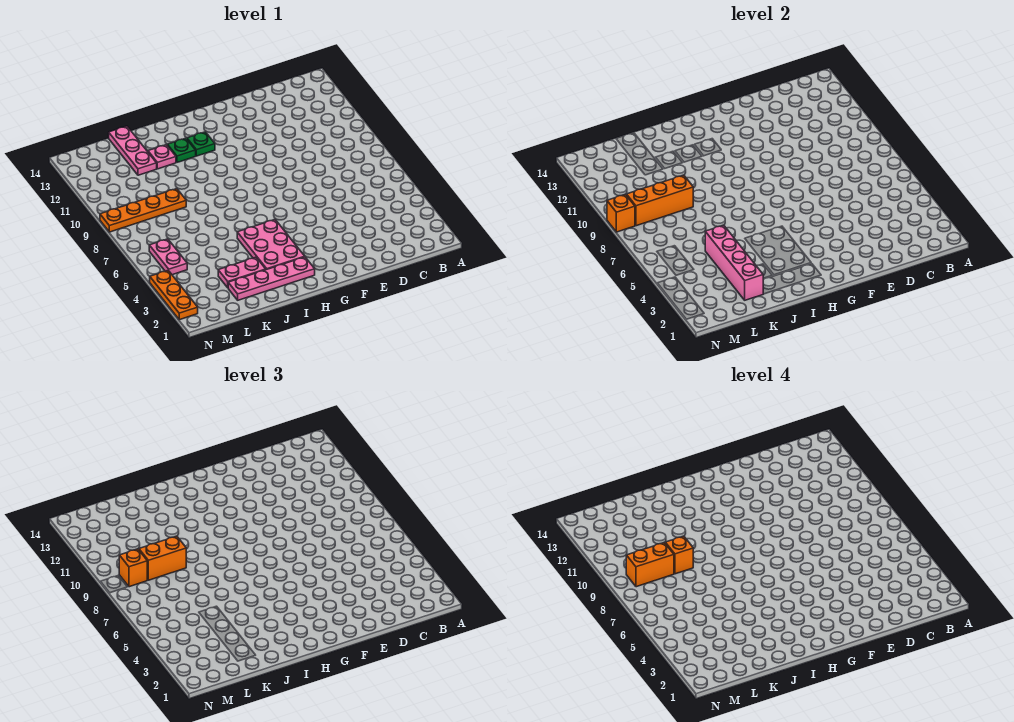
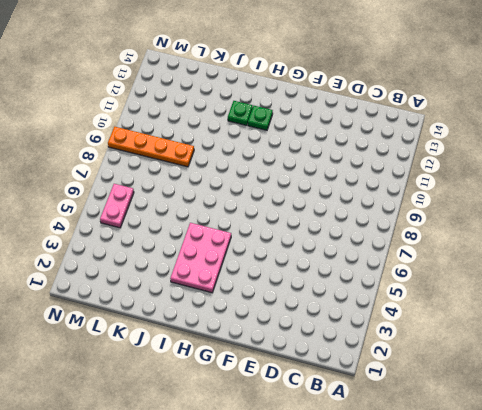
none -> pink 1x4 plate [228,257,315,300]
none -> pink 1x2 plate [218,257,266,288]
none -> pink 1x1 plate [148,145,176,169]

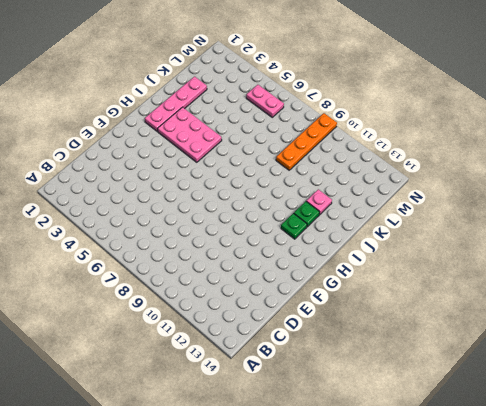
none -> pink 1x2 plate [218,257,266,288]
none -> pink 1x3 plate [109,126,157,175]
none -> orange 1x3 plate [150,270,198,320]

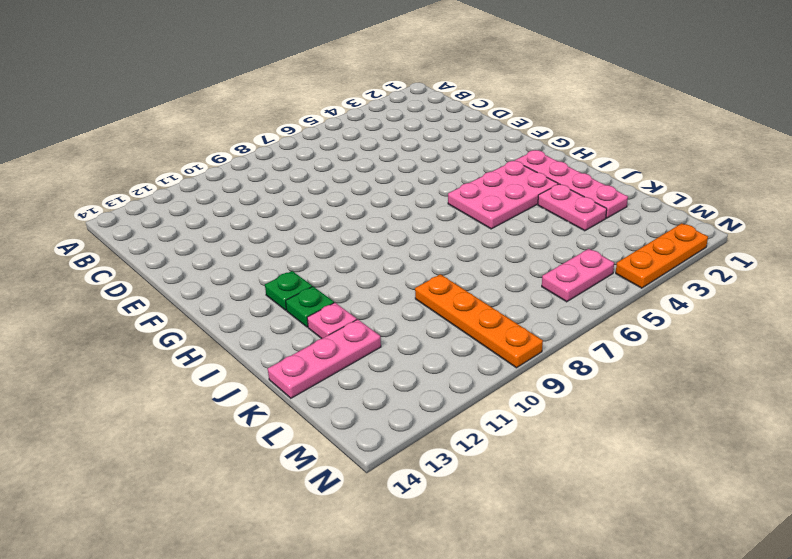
none -> pink 1x4 brick [705,225,763,300]
none -> orange 1x3 brick [626,175,693,226]
none -> orange 1x1 brick [607,194,635,232]

